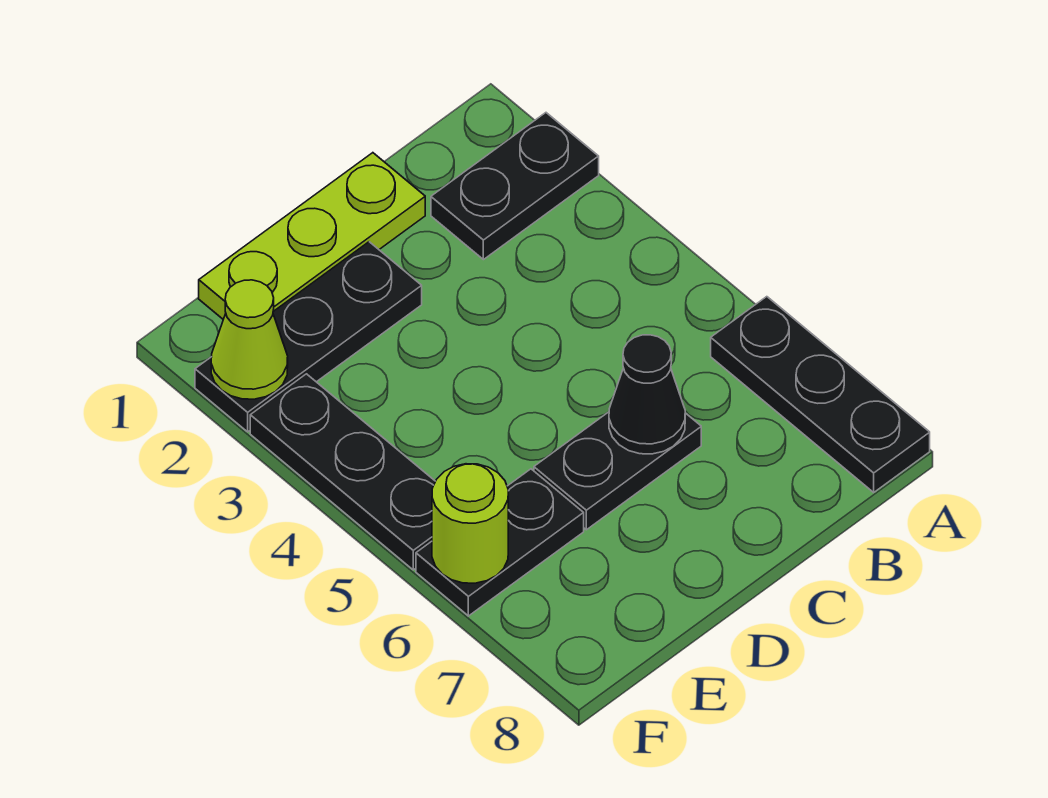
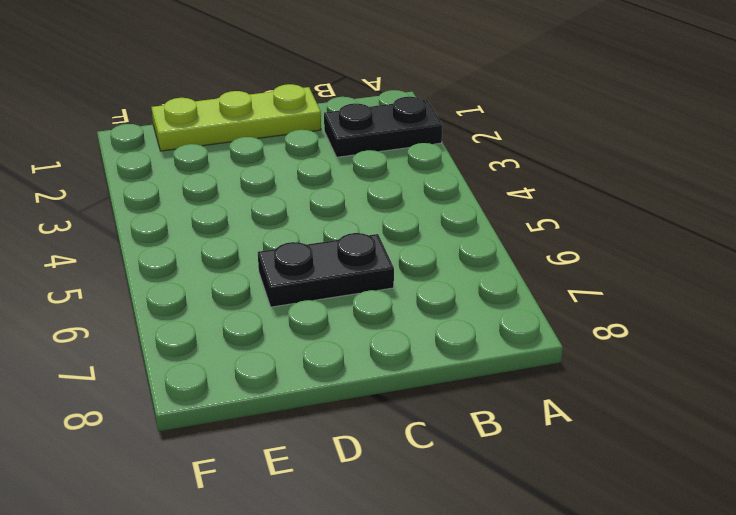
none -> black 1x3 plate [711,297,930,492]
none -> black 1x3 plate [195,242,422,432]

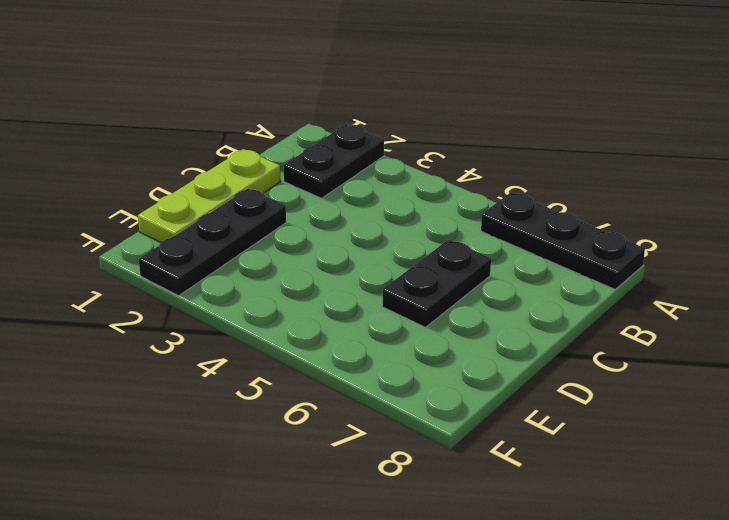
none -> black 1x2 plate [416,469,584,616]
none -> black 1x3 plate [250,374,435,570]

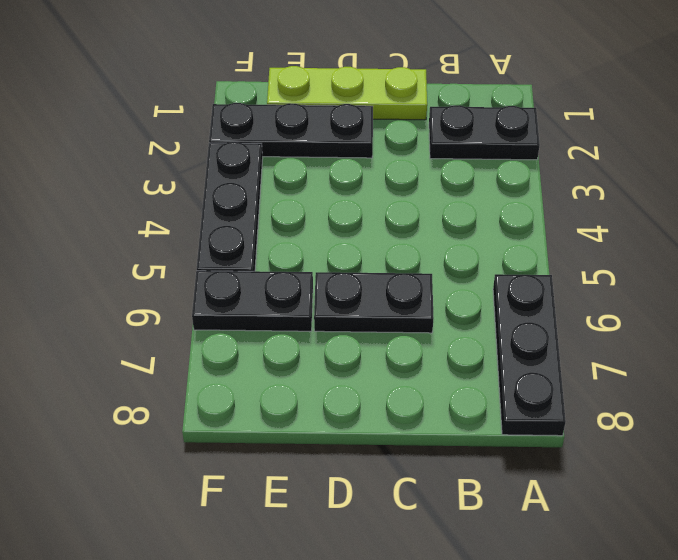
none -> black 1x1 cone [609,335,685,454]
none -> lime 1x1 cone [211,280,288,399]

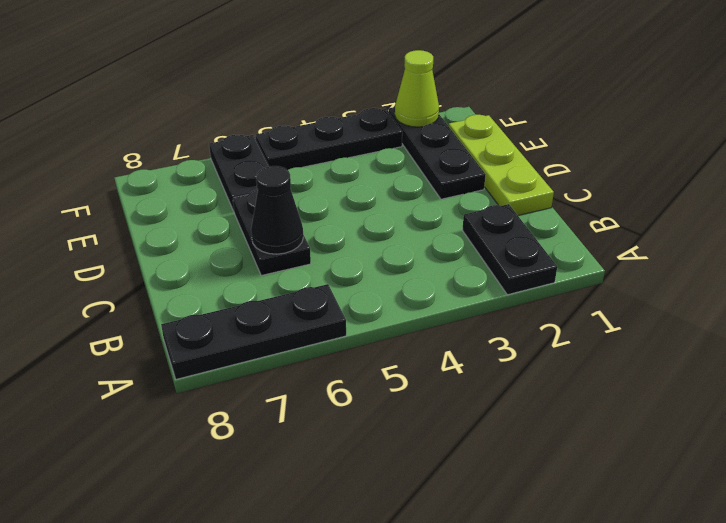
none -> lime 1x1 round brick [432,464,508,583]

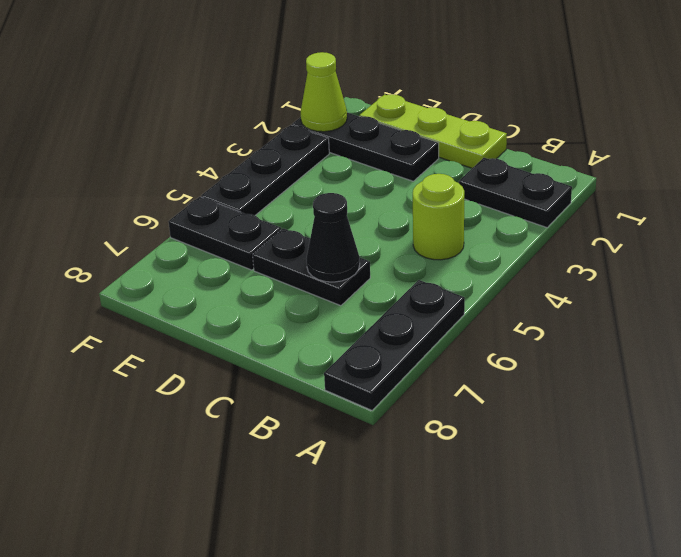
lime 1x1 round brick [413,174,464,260] -> lime 1x1 round brick moved to [432,464,508,583]

